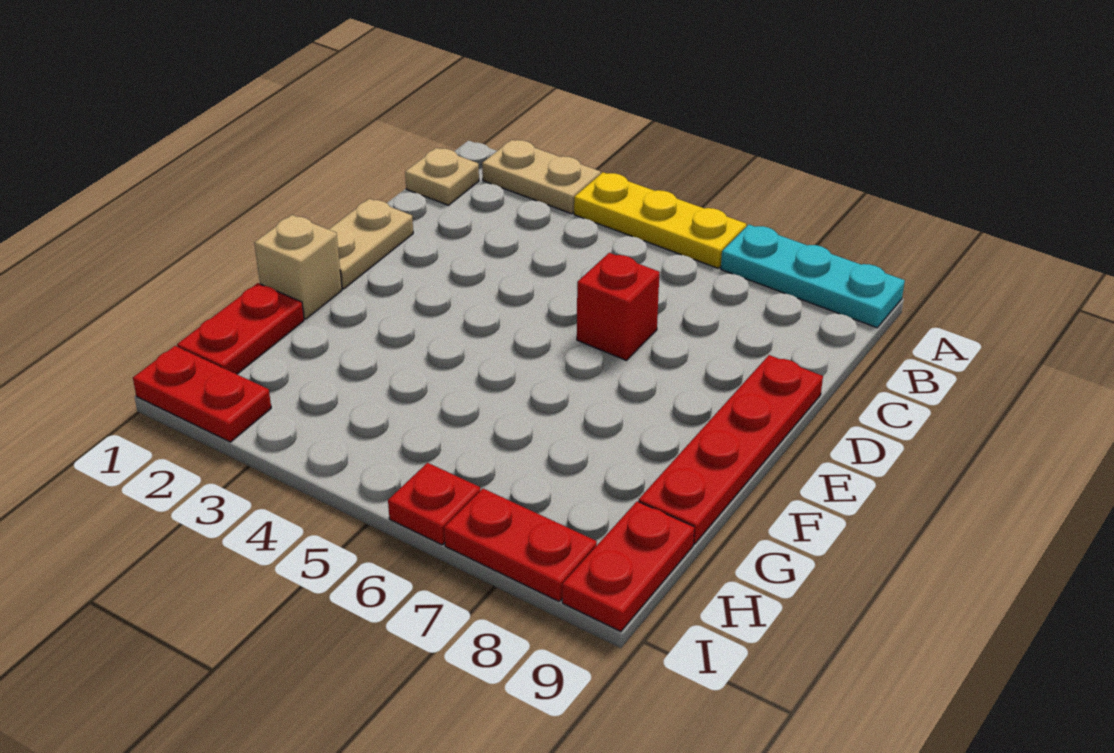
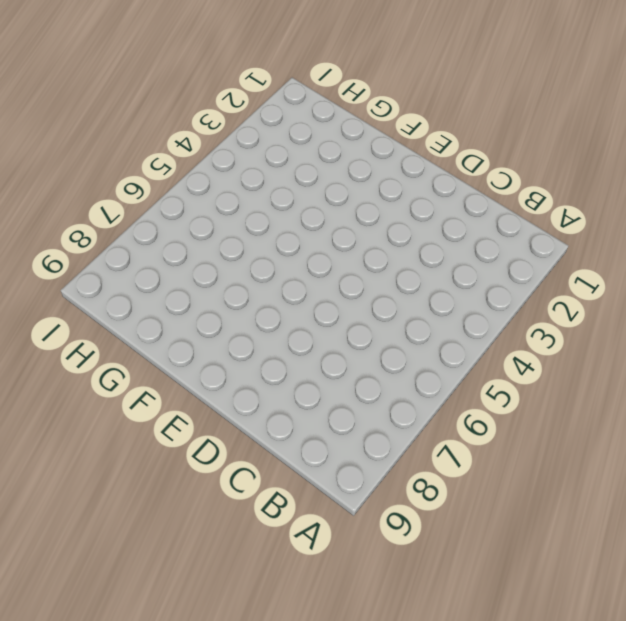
none -> tan 1x2 plate [482,140,601,214]
none -> yellow 1x3 plate [574,172,746,268]
none -> cyan 1x3 plate [721,225,905,328]

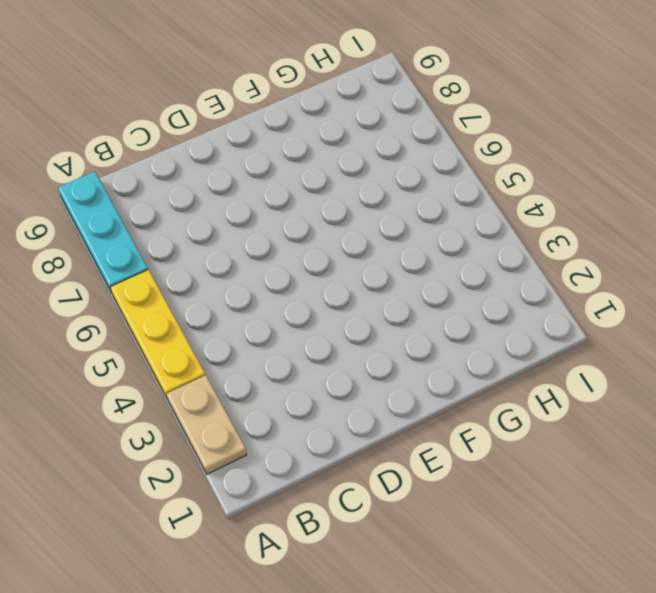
none -> tan 1x1 plate [405,148,479,205]
none -> tan 1x2 plate [329,199,413,289]
none -> red 1x1 brick [577,253,660,360]

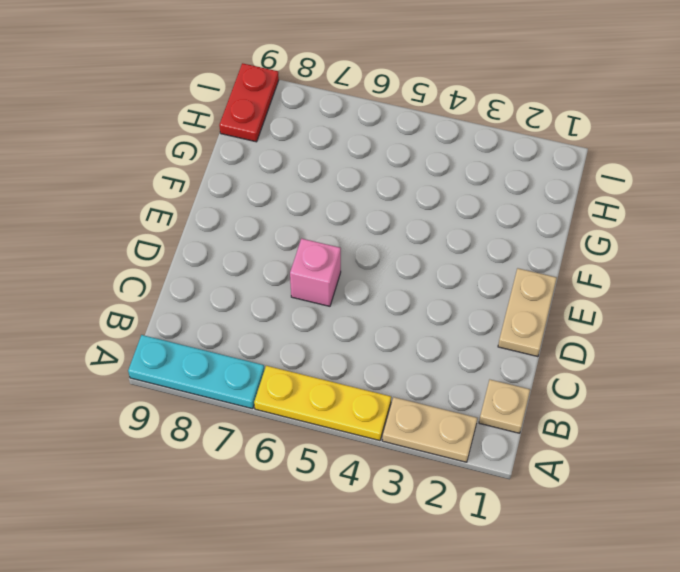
pink 1x1 brick [290,239,341,306] -> red 1x1 brick [577,253,660,360]
none -> red 1x4 plate [639,355,823,544]
none -> tan 1x1 brick [254,215,342,319]
none -> red 1x2 plate [177,283,304,374]

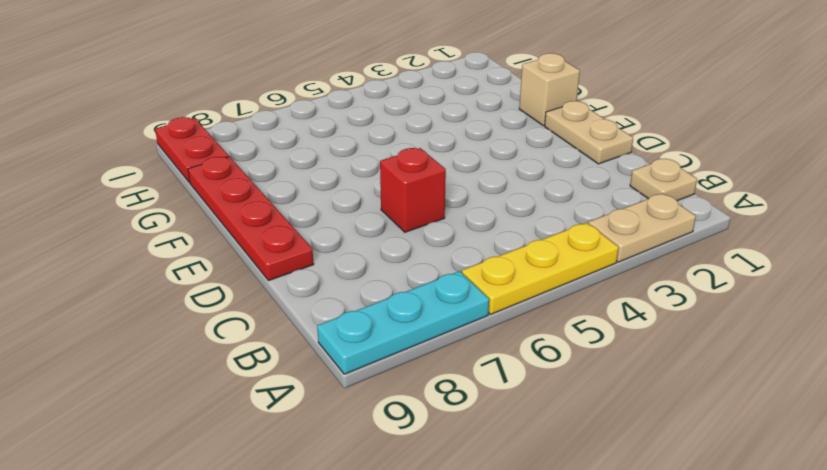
none -> red 1x2 plate [177,283,304,374]
none -> red 1x2 plate [133,346,271,442]
none -> red 1x1 plate [388,463,480,545]

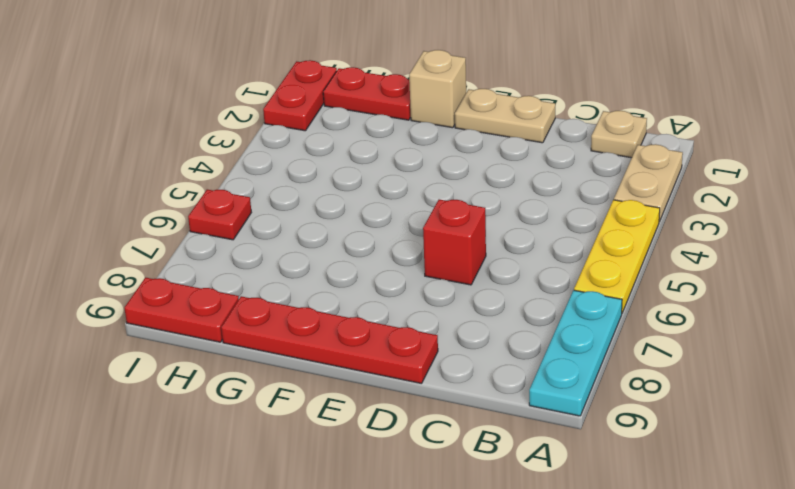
none -> red 1x2 plate [444,489,597,601]

